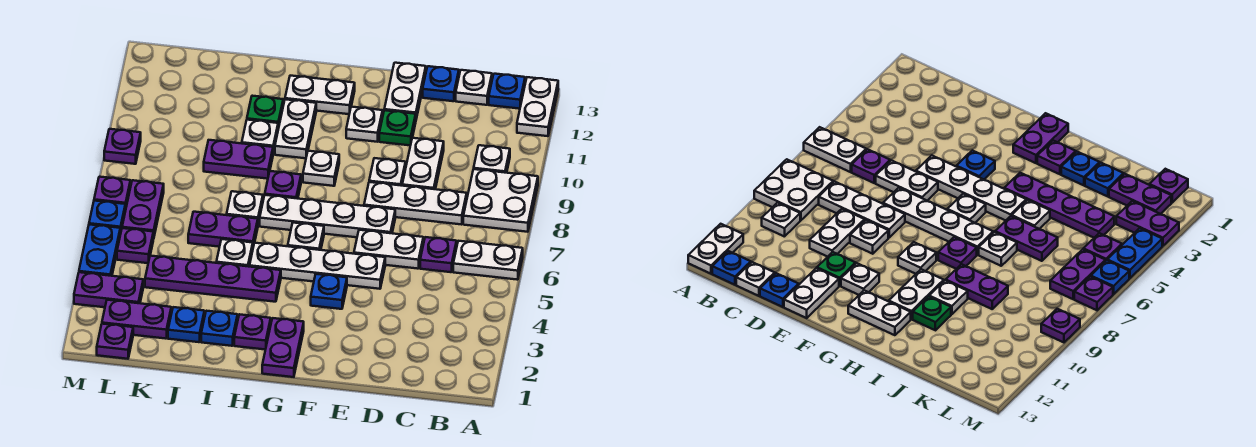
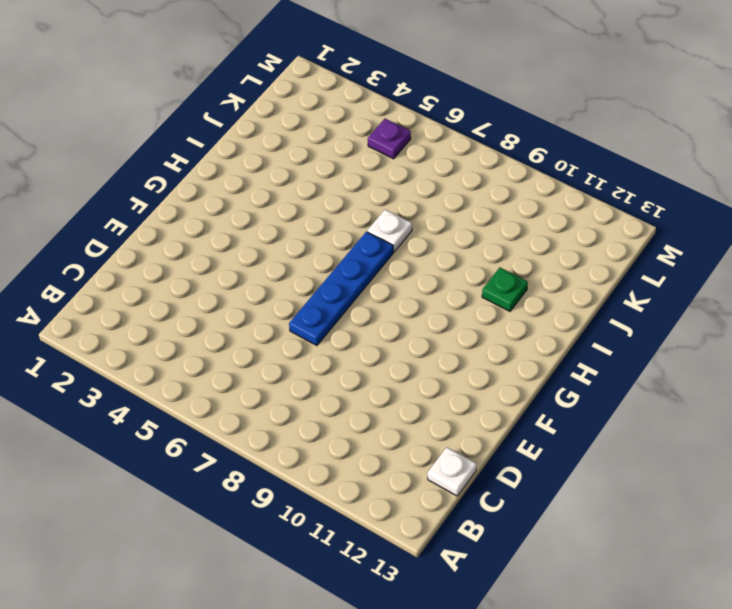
blue 1x4 plate [289,232,393,346] -> white 1x4 plate [260,195,395,237]
none -> white 1x2 plate [453,241,523,280]
none -> white 2x2 plate [463,169,538,232]
none -> white 1x2 plate [517,77,558,136]
none -> white 1x1 plate [474,145,510,173]

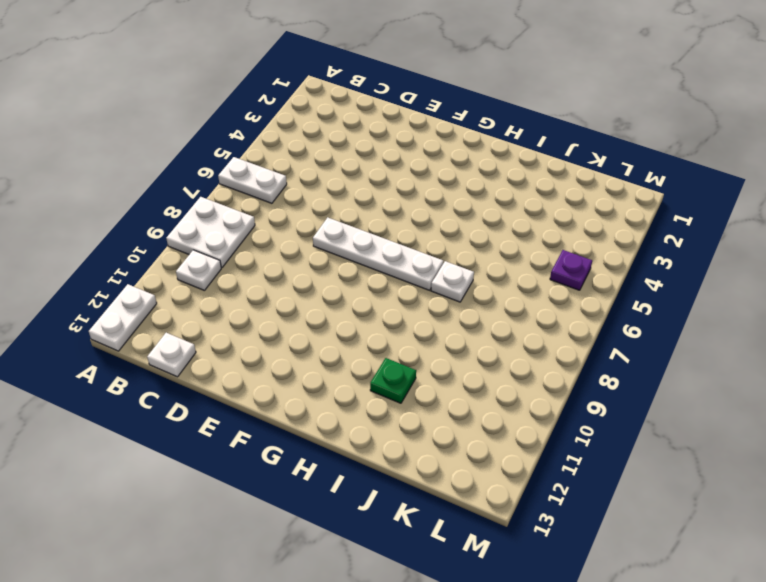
none -> blue 1x1 plate [489,74,525,109]
none -> purple 1x1 plate [420,237,457,272]
none -> white 1x3 plate [364,182,467,225]
none -> white 1x2 plate [354,230,423,269]

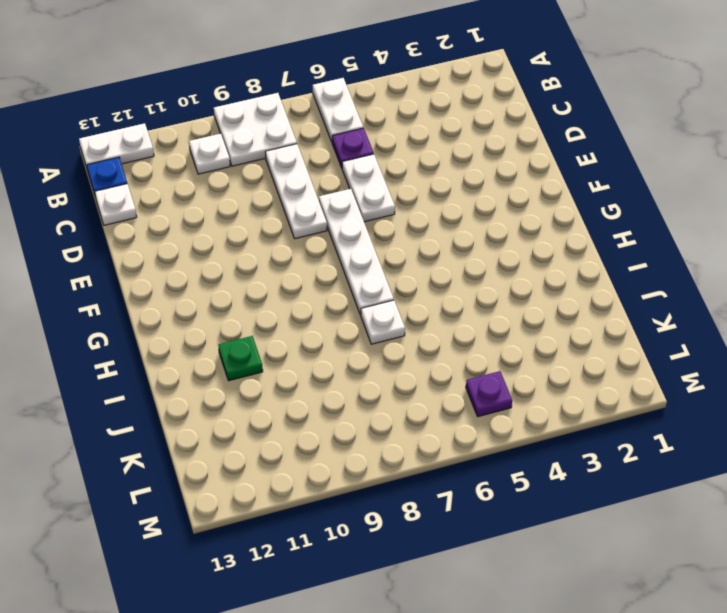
none -> white 1x2 plate [402,138,444,189]
none -> blue 1x1 plate [423,66,459,101]
none -> white 1x4 plate [250,243,385,289]
none -> white 1x1 plate [369,158,406,186]

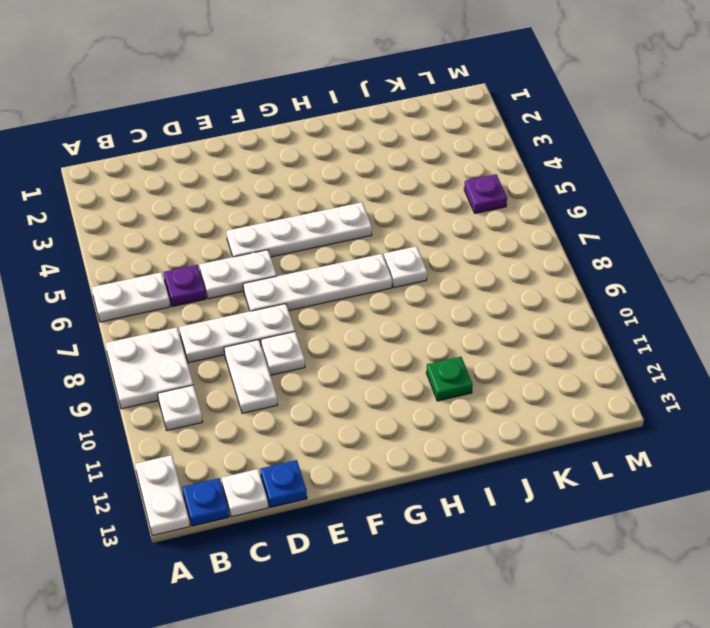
none -> green 1x1 plate [379,110,416,145]
none -> white 1x2 plate [384,63,426,119]
none -> blue 1x1 plate [311,274,347,309]
none -> white 1x1 plate [346,107,383,142]

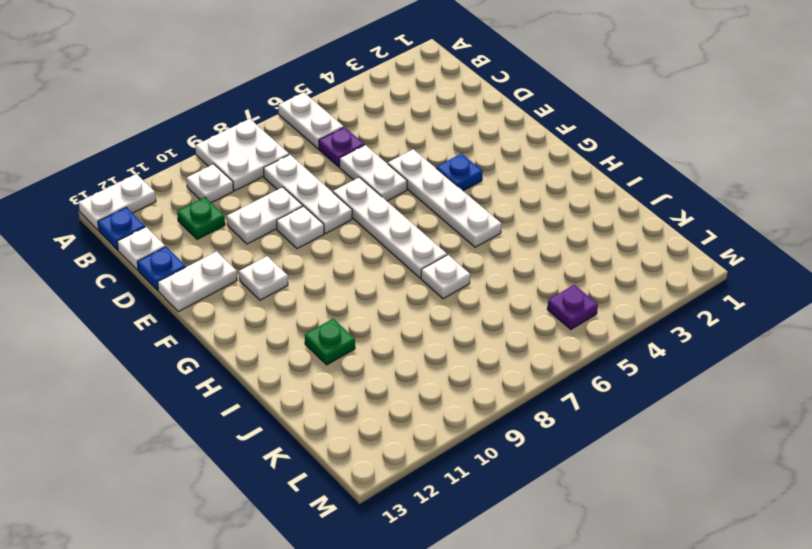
green 1x1 plate [177,197,225,239] -> green 1x1 plate moved to [379,110,416,145]
none -> purple 1x2 plate [262,318,304,377]
none -> white 1x1 plate [288,223,324,250]
none -> white 1x1 plate [303,151,339,186]
none -> white 1x2 plate [285,76,355,114]

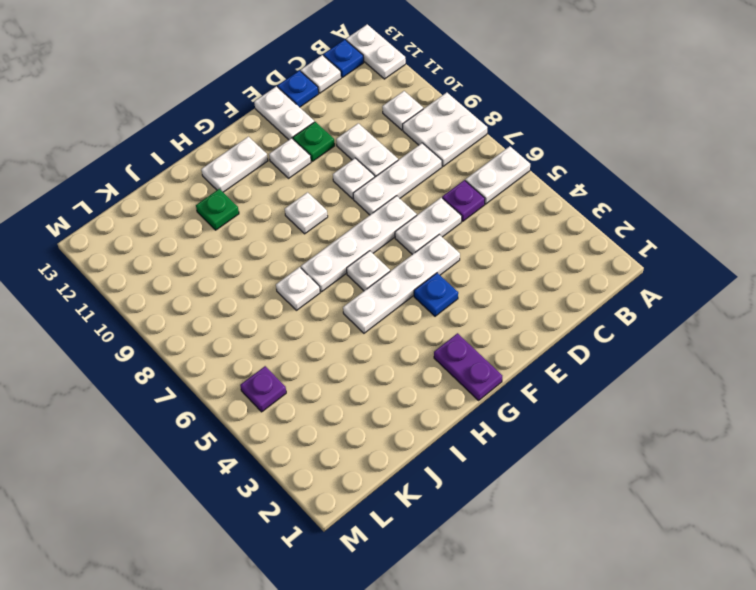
none -> purple 1x1 plate [234,314,271,350]
none -> purple 1x4 plate [145,256,281,302]
none -> purple 1x1 plate [265,171,301,199]
none -> white 1x2 plate [275,99,316,158]

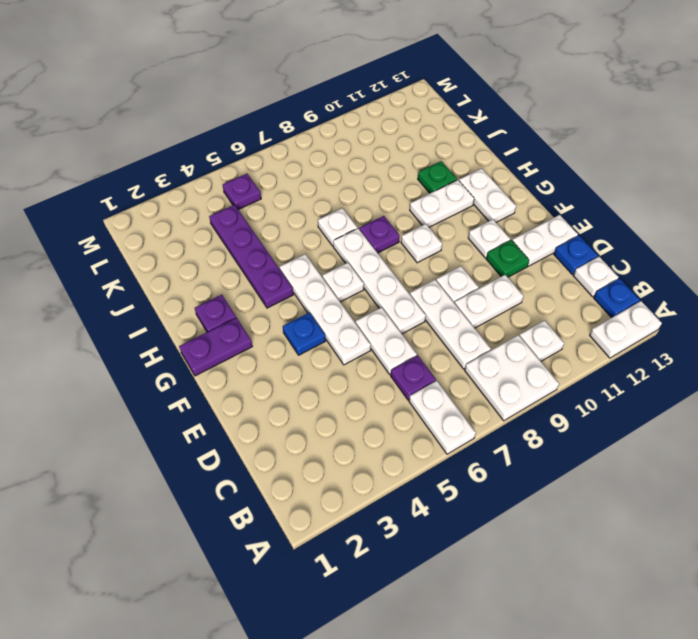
none -> blue 1x1 plate [201,311,238,346]
none -> white 1x1 plate [216,239,253,267]
none -> purple 1x2 plate [188,212,258,247]
none -> purple 1x2 plate [204,140,273,179]

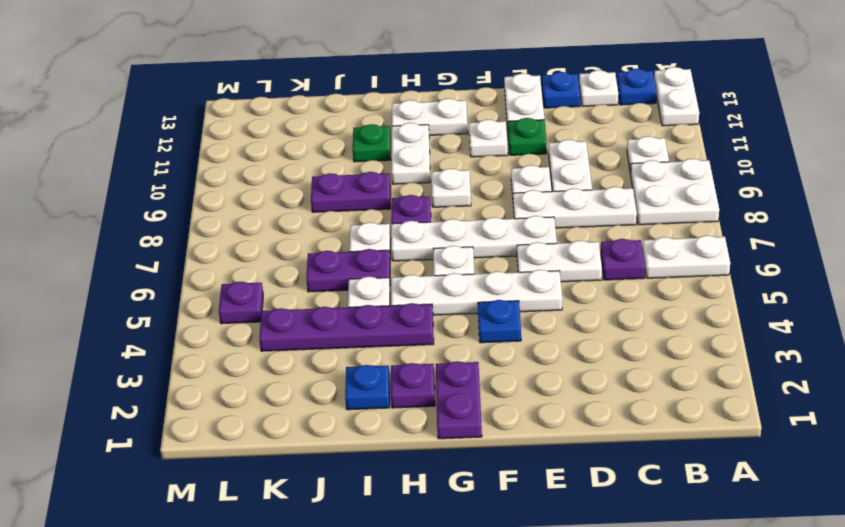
none -> white 1x1 plate [242,120,278,154]
none -> blue 1x1 plate [168,307,204,342]
none -> purple 1x2 plate [102,300,171,339]
none -> purple 1x1 plate [97,324,133,359]

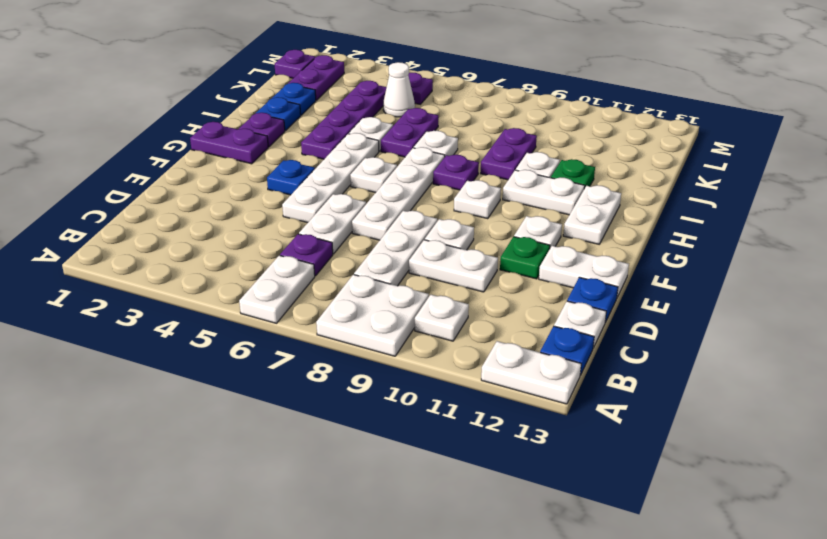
white 1x1 cone [383,62,415,117] -> none
none -> purple 1x2 plate [74,272,143,307]
none -> purple 1x2 plate [122,180,164,239]
none -> blue 1x2 plate [79,224,120,276]
none -> blue 1x1 plate [89,201,125,234]

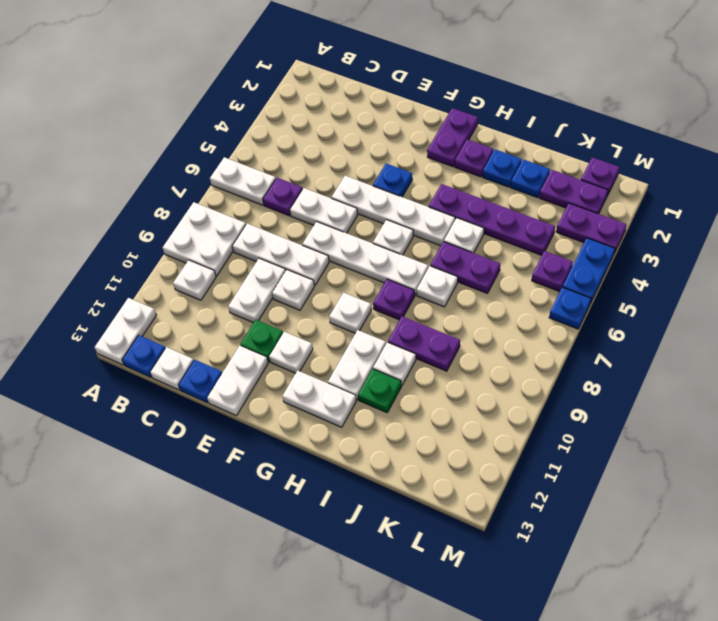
none -> purple 1x2 plate [122,180,164,239]
none -> purple 1x1 plate [94,177,130,211]
none -> purple 1x1 plate [104,129,141,164]

